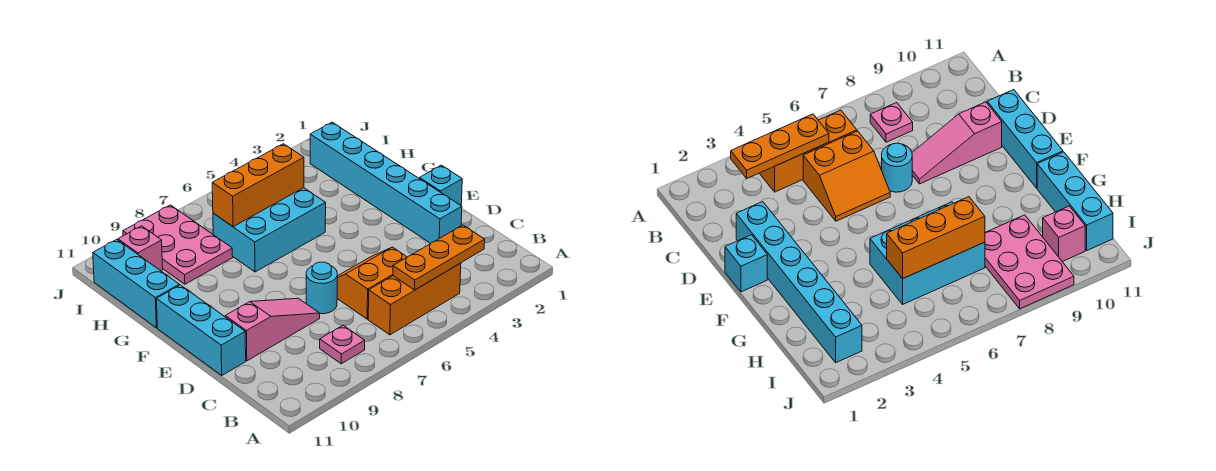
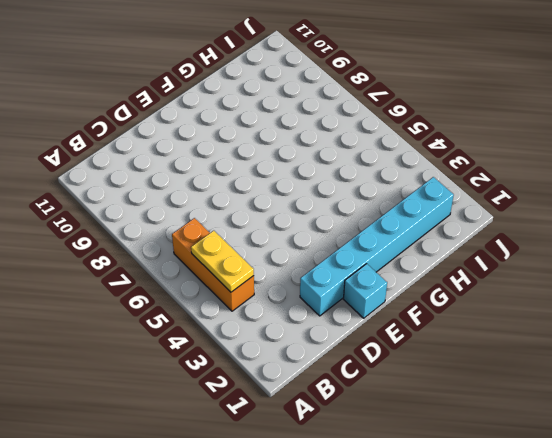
yellow 1x2 plate [191,231,254,292] -> orange 1x3 plate [393,225,485,290]
none -> pink 1x1 plate [320,325,365,364]
none -> orange 2x2 slope [337,247,407,319]
none -> cyan 1x1 round brick [306,262,337,314]

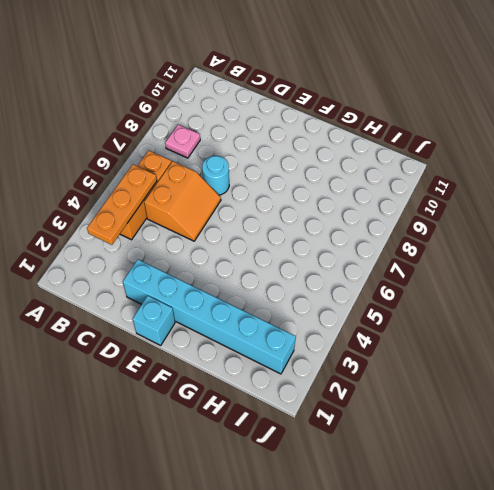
none -> pink 1x3 slope [225,298,320,361]
none -> cyan 1x3 brick [156,285,246,375]
none -> cyan 2x3 brick [213,188,326,272]

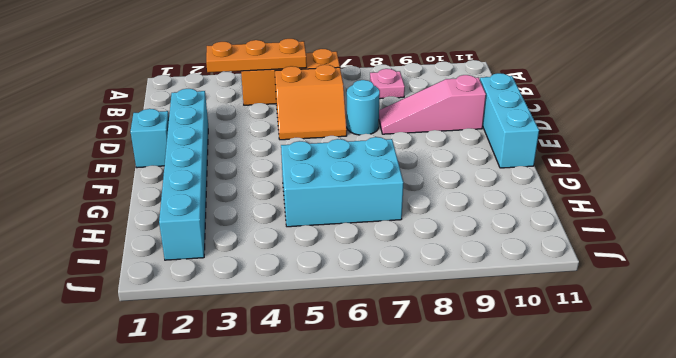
none -> cyan 1x3 brick [93,239,179,328]
none -> pink 2x3 plate [123,205,233,284]
none -> pink 1x1 brick [118,226,163,271]

